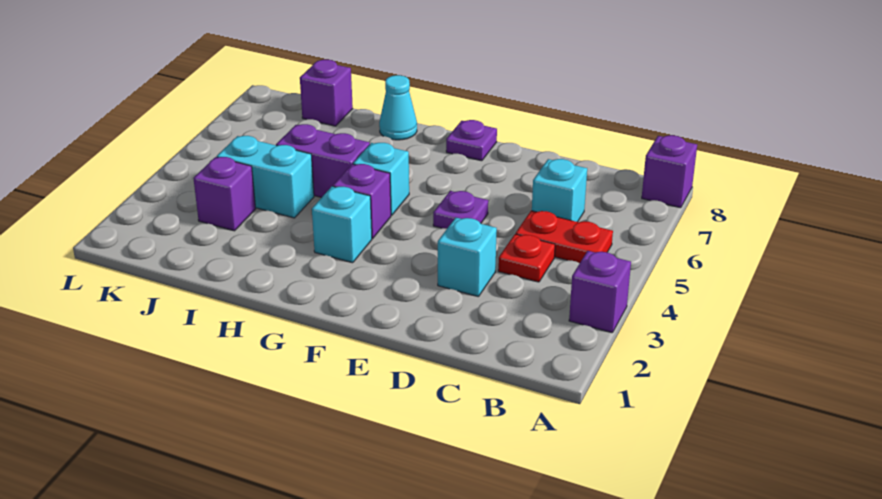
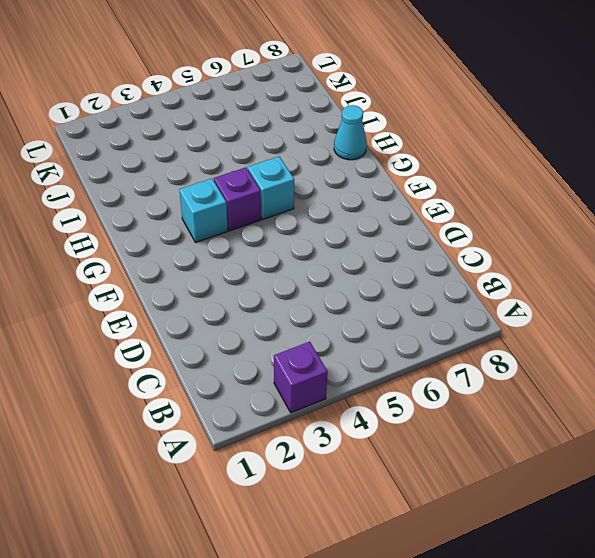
none -> purple 1x1 brick [642,135,697,208]
none -> red 1x2 plate [516,211,613,263]
none -> red 1x1 plate [498,234,555,282]

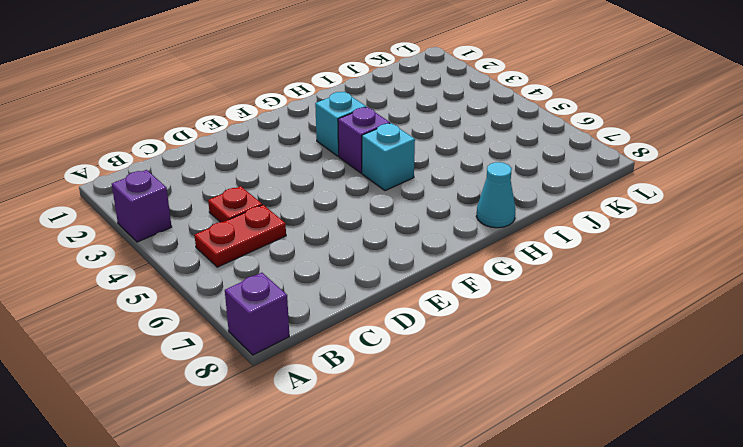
none -> cyan 1x1 brick [532,159,587,222]
none -> cyan 1x1 brick [438,218,497,297]
none -> purple 1x1 plate [433,191,488,229]

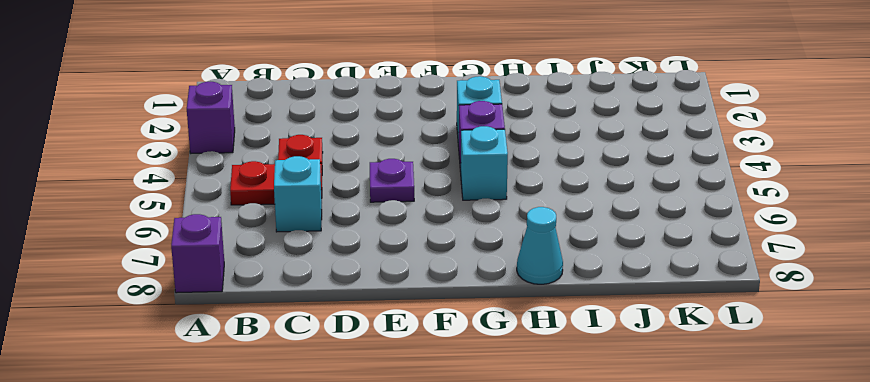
none -> cyan 1x1 brick [438,218,497,297]
none -> purple 1x1 plate [446,120,497,161]
none -> purple 1x2 brick [276,124,370,198]

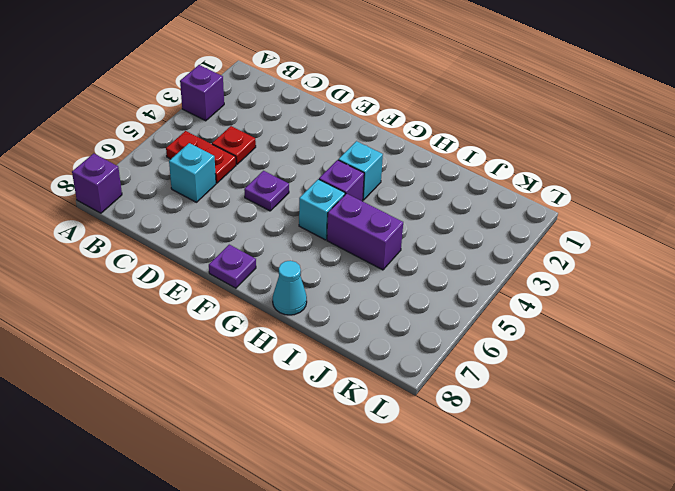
none -> cyan 1x1 brick [438,218,497,297]
none -> cyan 1x2 brick [217,136,314,218]
none -> purple 1x1 brick [193,157,256,231]

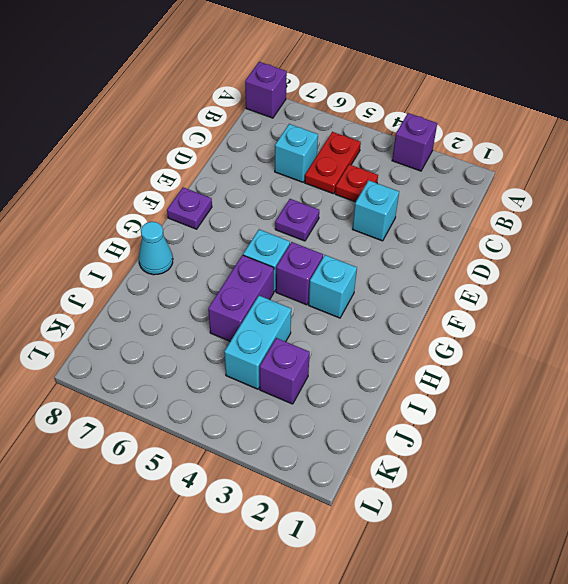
none -> purple 1x1 brick [300,60,353,126]

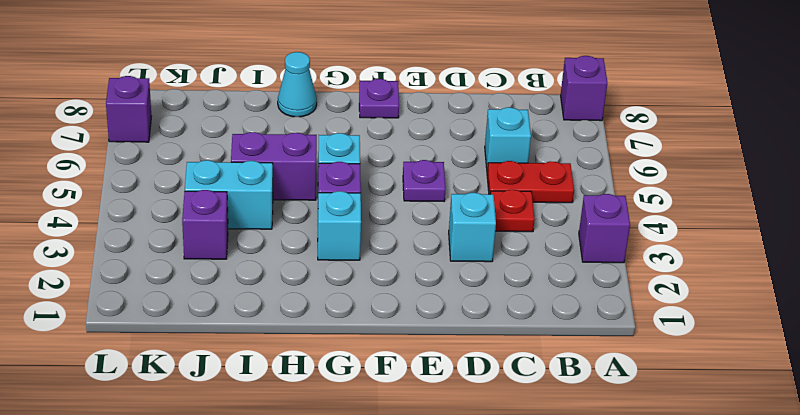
purple 1x1 brick [106,76,151,142] -> purple 1x1 brick moved to [300,60,353,126]

